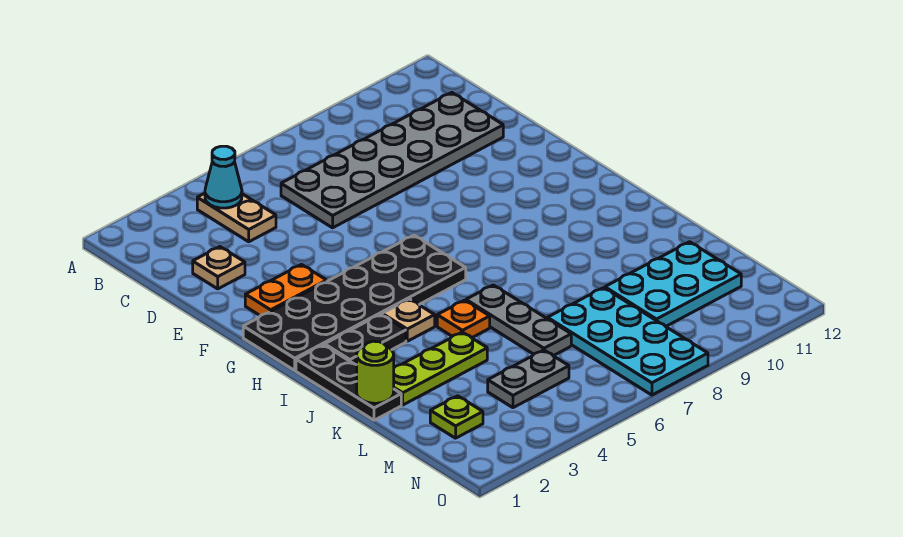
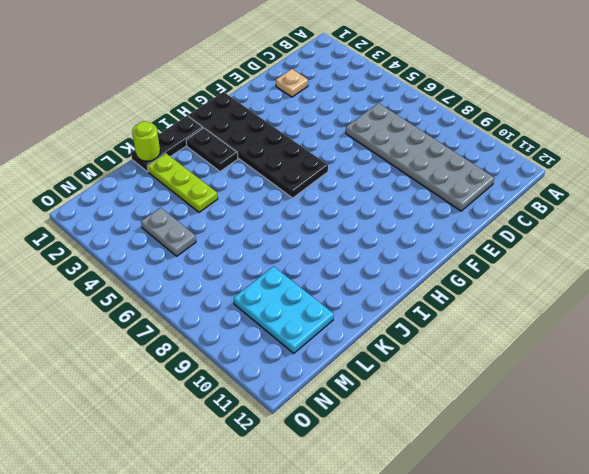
none -> tan 1x2 plate [197,193,276,242]
none -> orange 1x2 plate [245,265,327,316]
none -> tan 1x1 plate [382,299,435,341]

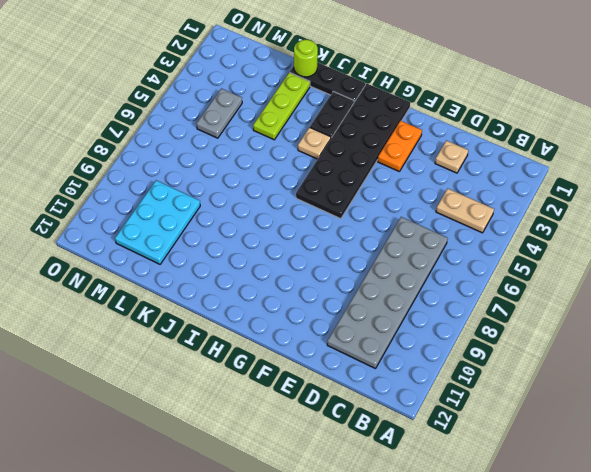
none -> orange 1x1 plate [437,300,490,338]
none -> grey 1x3 plate [466,285,571,356]
none -> cyan 2x4 plate [548,288,708,395]

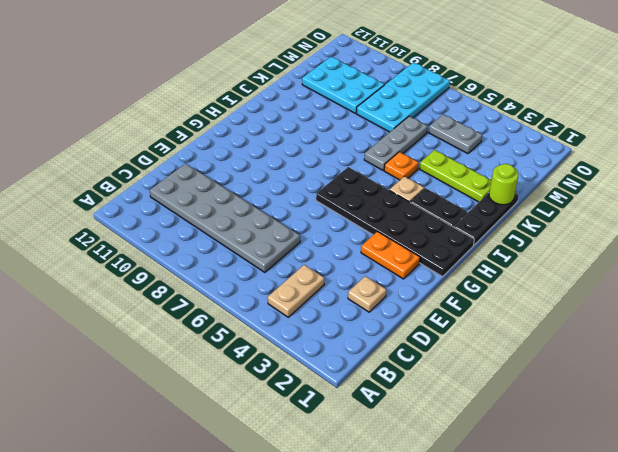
none -> lime 1x1 plate [430,396,483,438]
none -> cyan 1x1 cone [205,146,242,208]

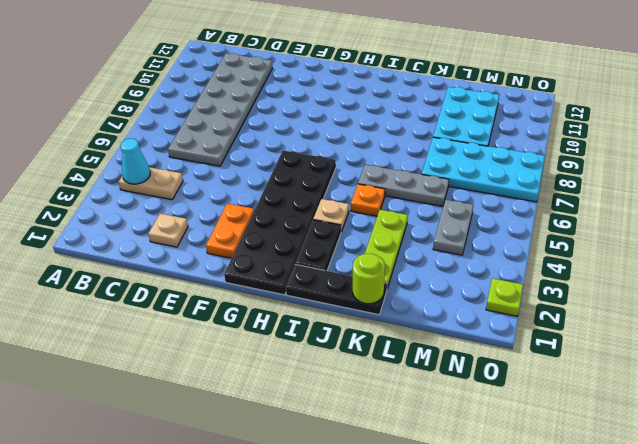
lime 1x1 plate [486,278,523,316] -> lime 1x1 plate moved to [430,396,483,438]

